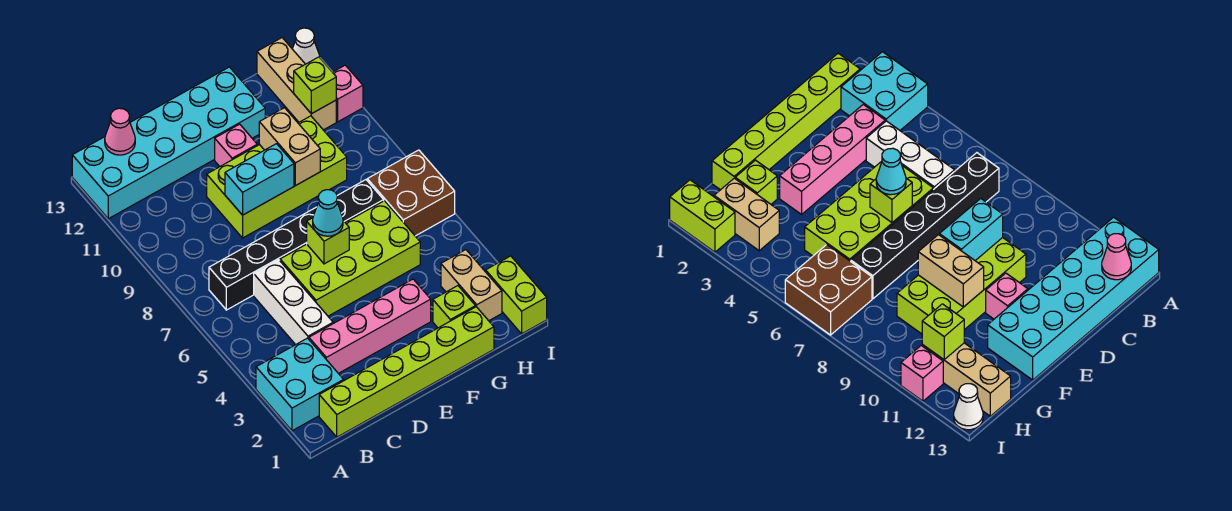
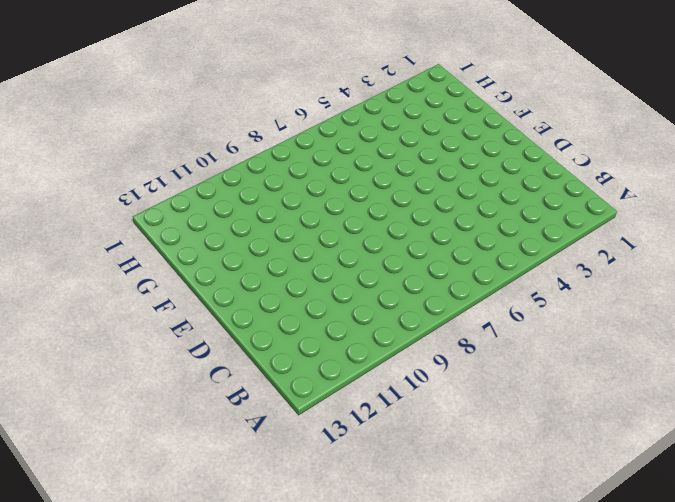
none -> cyan 2x2 brick [256,338,344,431]
none -> cyan 2x6 brick [72,67,265,219]
none -> lime 1x6 brick [319,307,494,437]

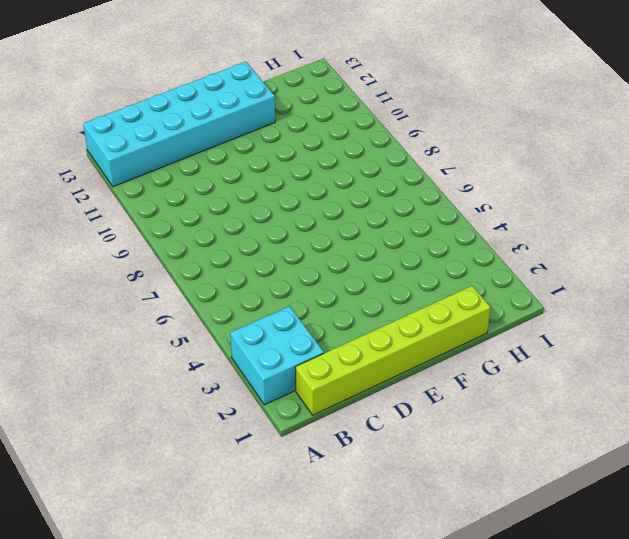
none -> black 1x6 brick [209,180,384,310]
none -> pink 1x4 brick [309,279,431,373]
none -> white 1x3 brick [254,260,333,345]

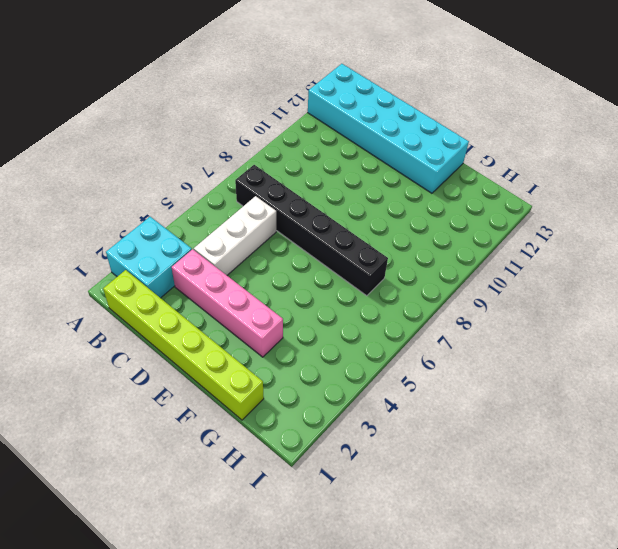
none -> lime 2x4 brick [280,201,420,316]
none -> lime 2x4 brick [207,116,347,238]
none -> pink 1x1 brick [215,124,257,166]

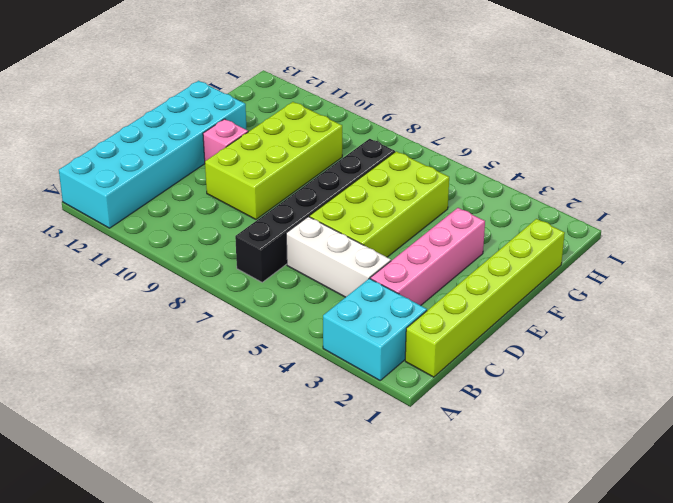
none -> lime 1x1 brick [433,286,475,328]
none -> tan 1x2 brick [441,250,502,321]
none -> brown 2x2 brick [367,150,455,236]

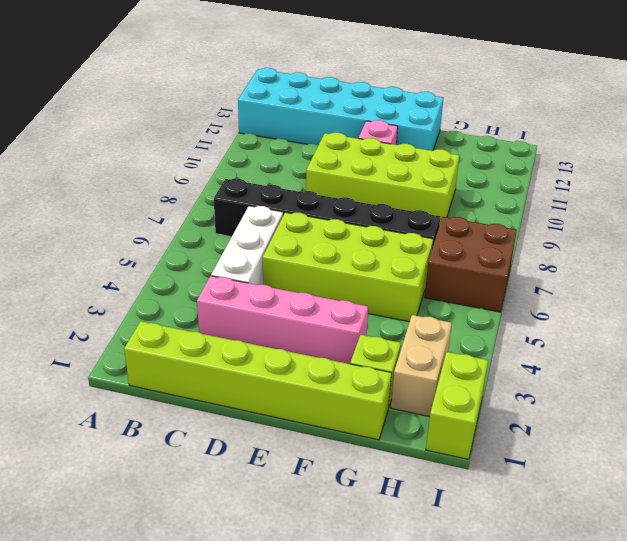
none -> cyan 2x2 brick [256,338,344,431]
none -> tan 1x3 brick [257,38,336,130]
none -> pink 1x1 brick [333,65,363,122]

